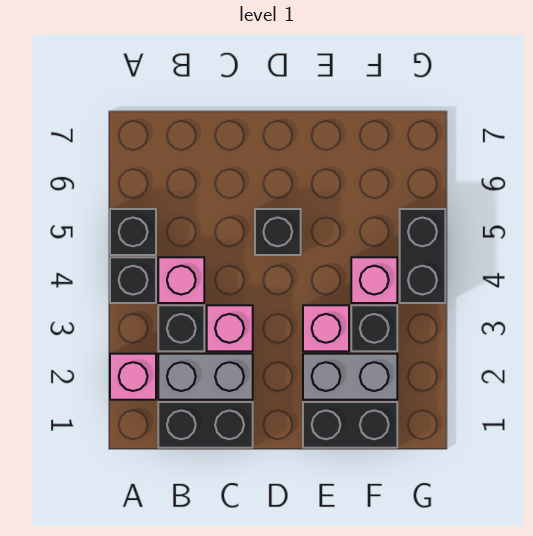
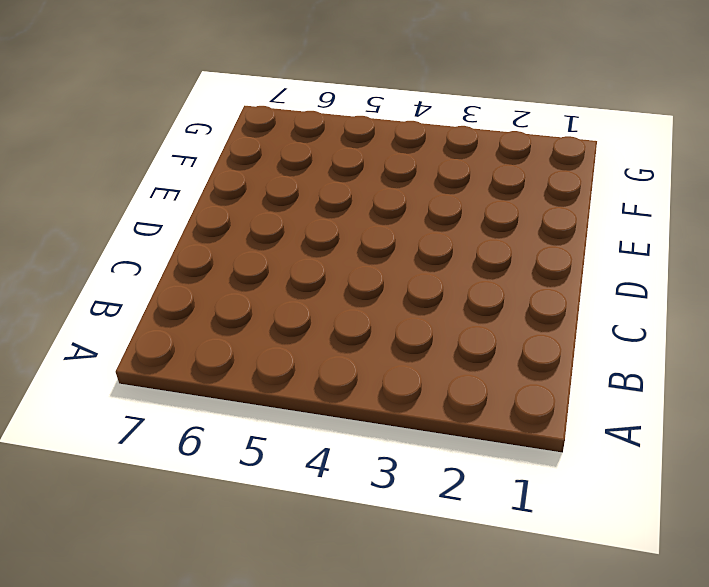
none -> pink 1x1 brick [110,354,156,400]
none -> black 1x1 brick [110,257,156,303]
none -> black 1x1 brick [110,209,156,255]

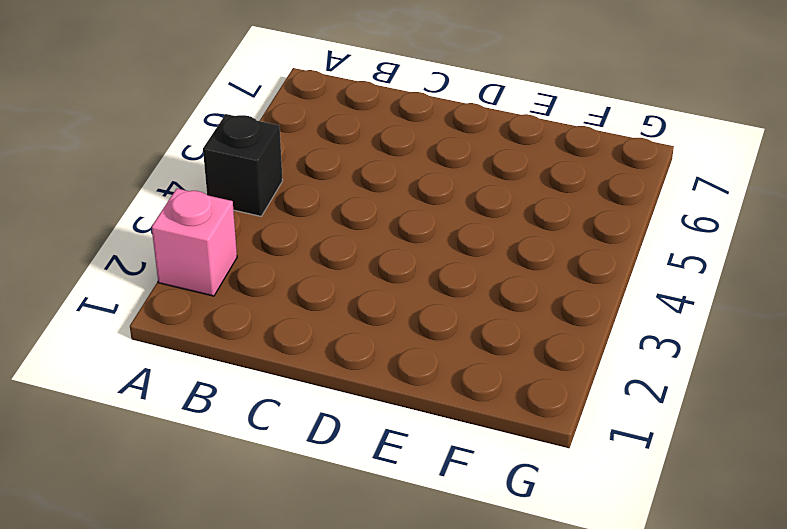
none -> black 1x1 brick [110,209,156,255]
none -> black 1x2 brick [158,402,253,448]
none -> grey 1x2 brick [158,354,253,400]

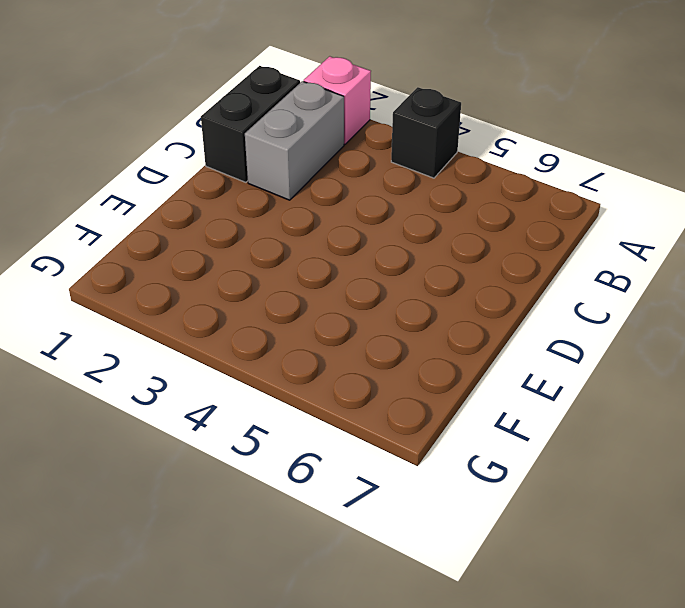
none -> black 1x1 brick [110,209,156,255]
none -> black 1x1 brick [158,305,204,351]
none -> pink 1x1 brick [158,257,204,303]

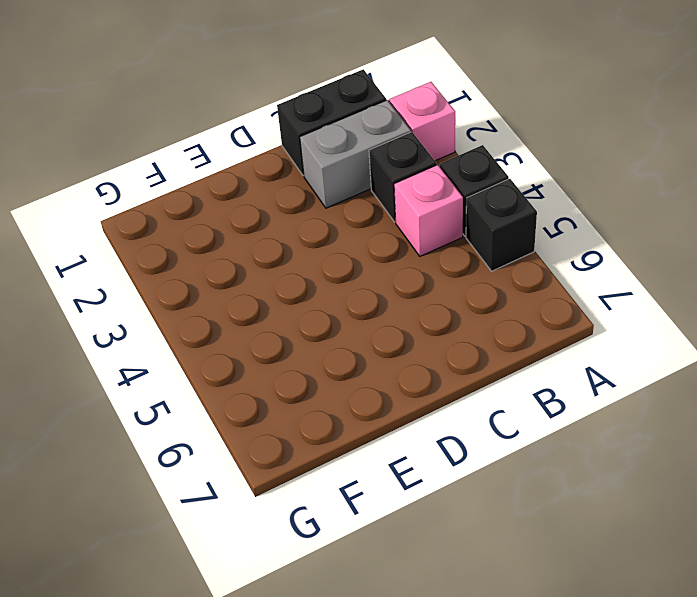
none -> pink 1x1 brick [207,305,253,351]
none -> black 1x1 brick [255,209,301,255]
none -> black 1x2 brick [303,402,397,448]

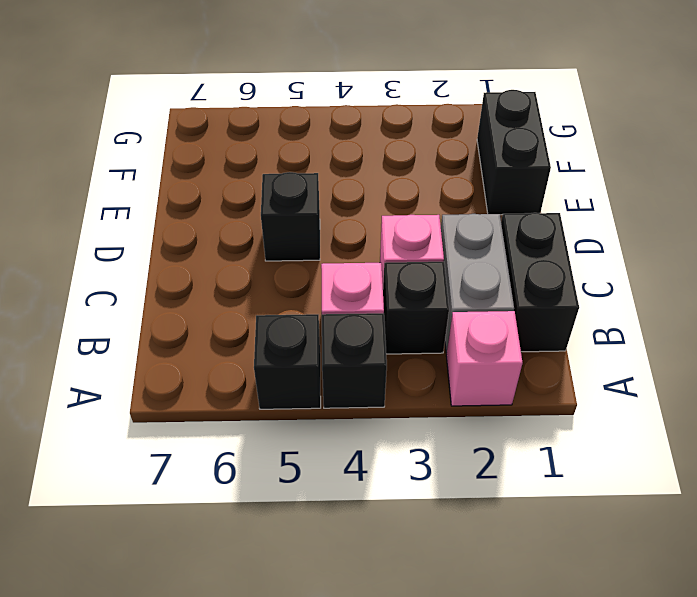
none -> grey 1x2 brick [303,354,397,400]
none -> pink 1x1 brick [303,305,349,351]
none -> black 1x1 brick [351,305,397,351]

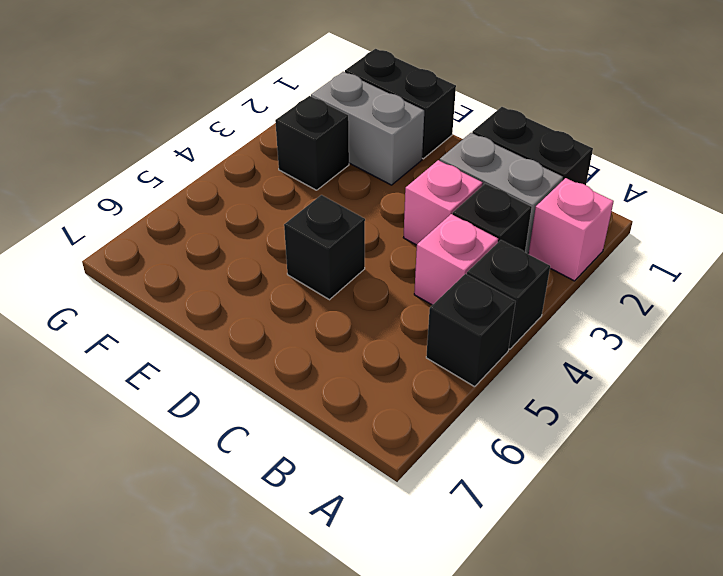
none -> pink 1x1 brick [303,305,349,351]
none -> pink 1x1 brick [351,257,397,303]
none -> black 1x2 brick [400,209,445,303]

